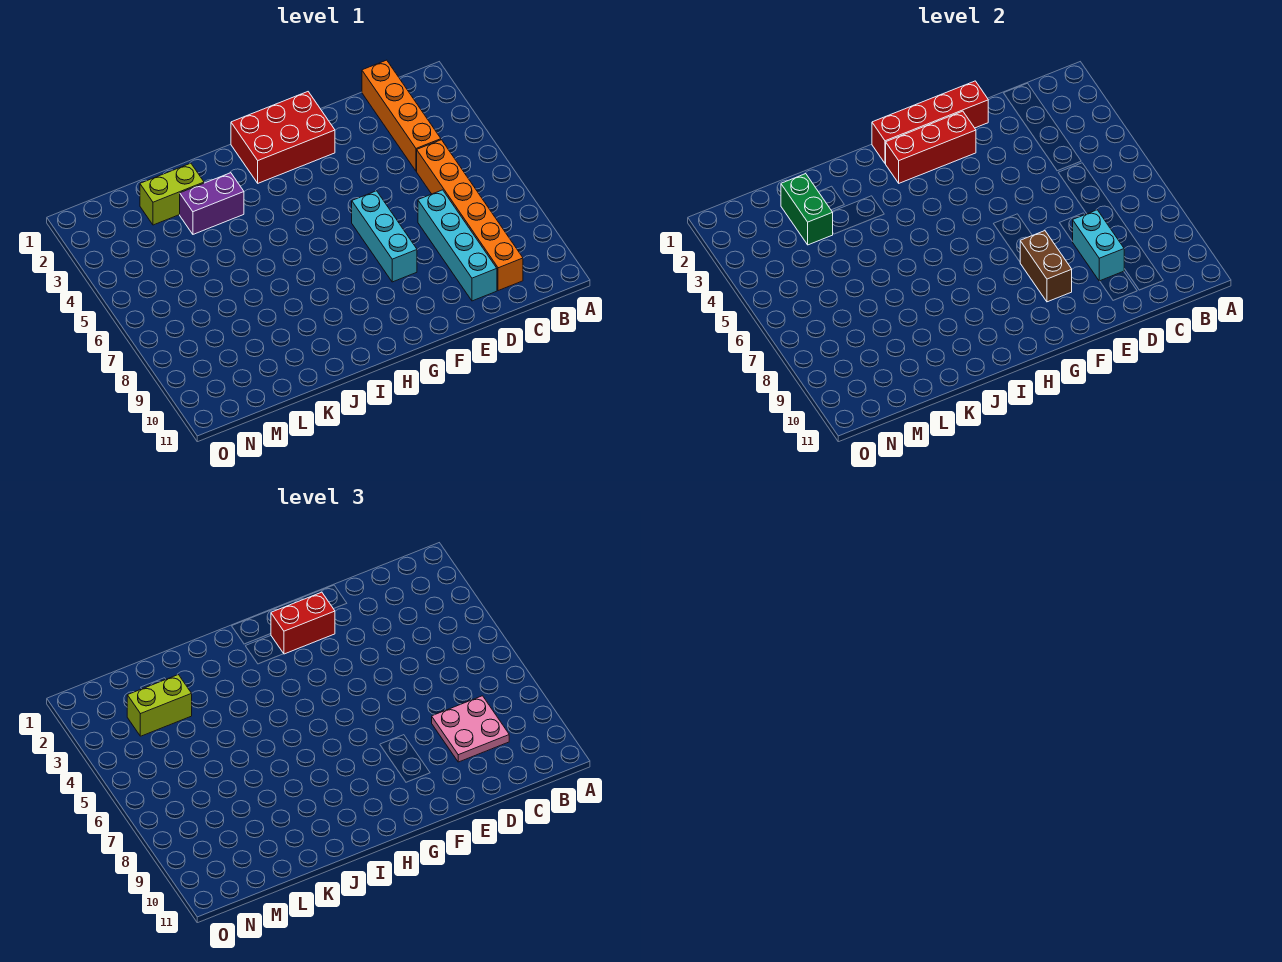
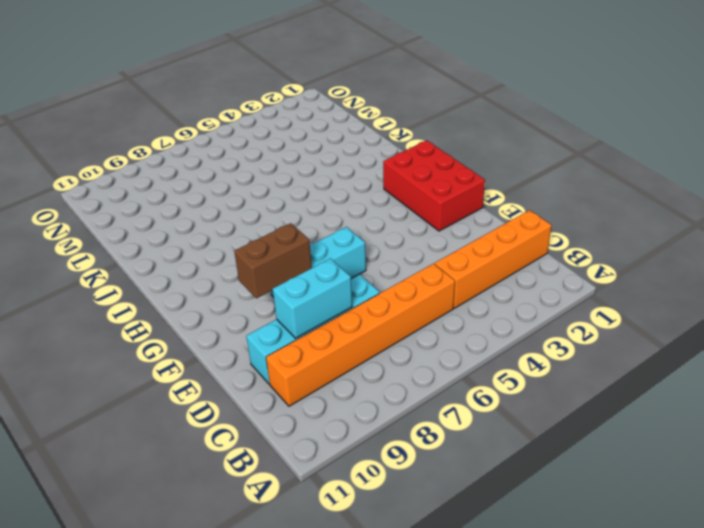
none -> purple 1x2 brick [180,173,244,234]
none -> lime 1x2 brick [140,163,204,225]
none -> red 1x4 brick [872,81,988,163]

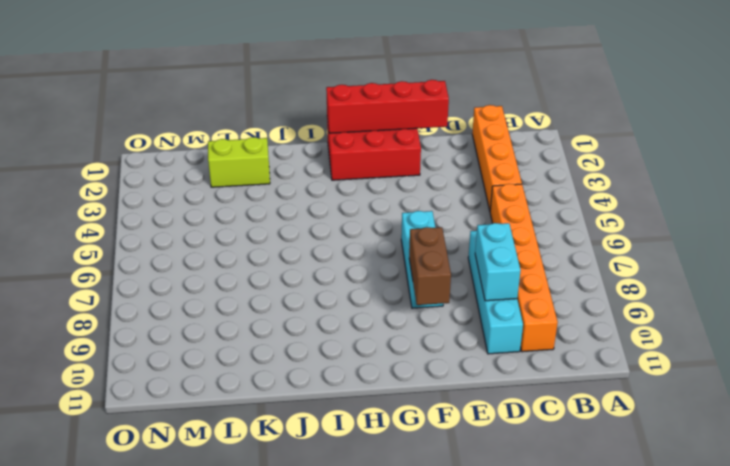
none -> purple 1x2 brick [180,173,244,234]
none -> red 1x3 brick [885,111,976,183]
none -> green 1x2 brick [781,174,833,245]

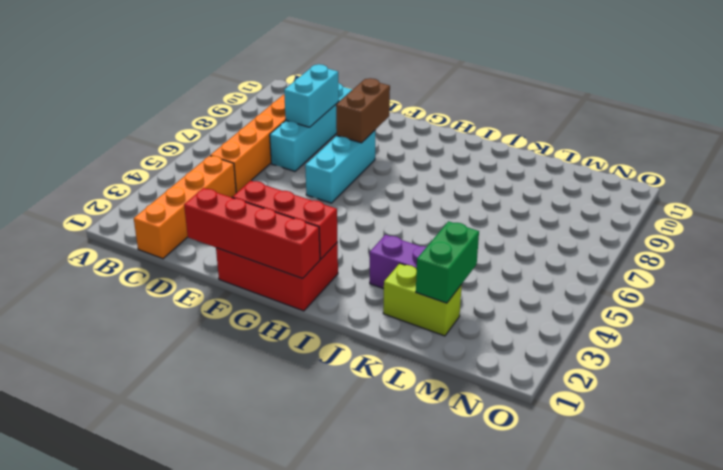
none -> pink 2x2 plate [432,696,509,762]
none -> red 1x2 brick [271,592,335,654]
none -> lime 1x2 brick [127,675,192,736]

